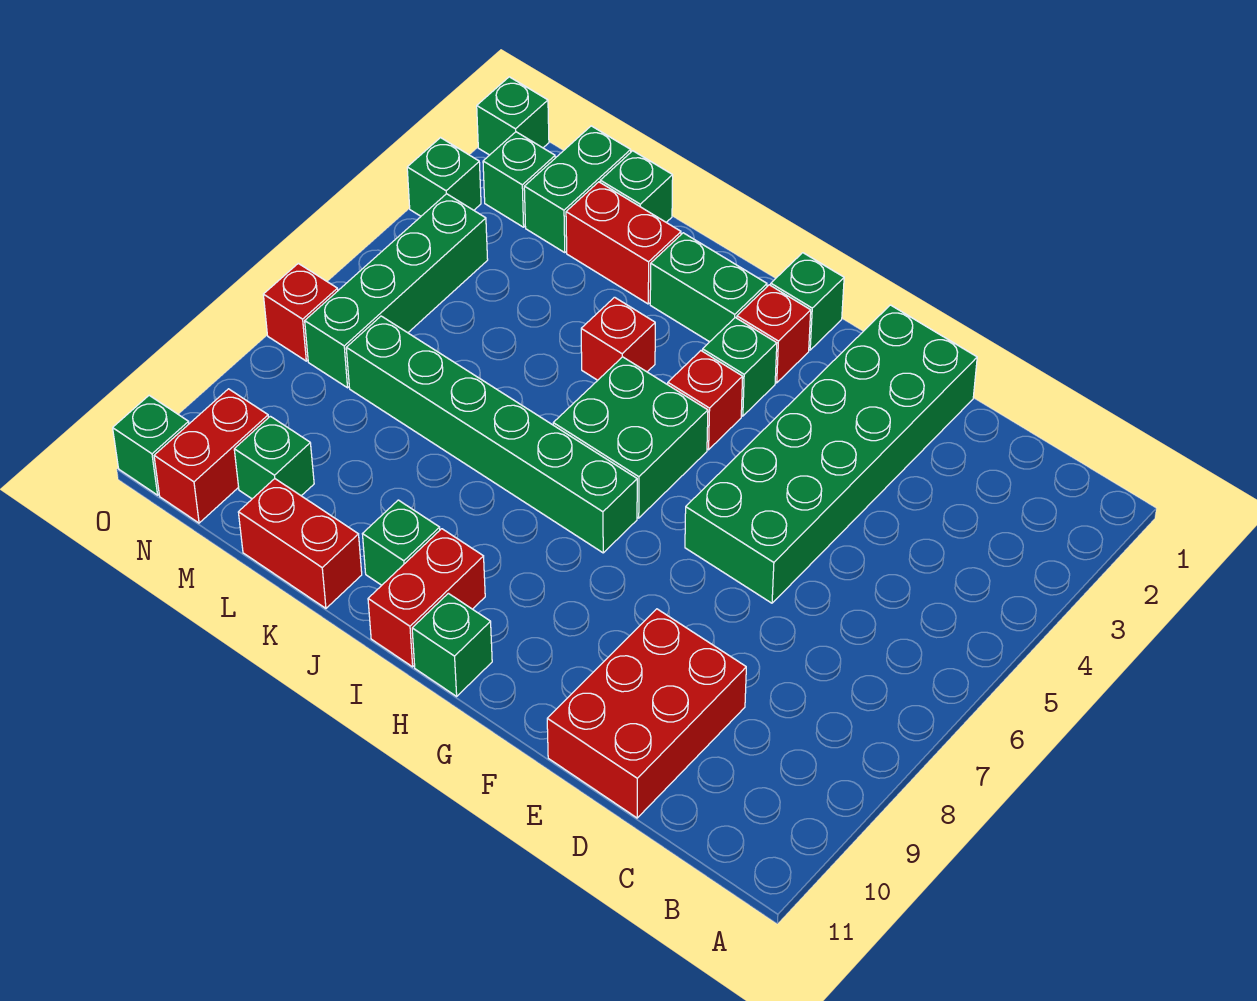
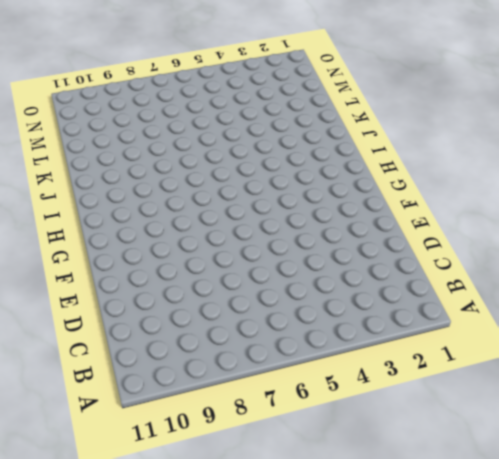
none -> red 2x3 brick [547,609,746,818]
none -> green 2x6 brick [685,305,977,603]
none -> green 1x1 brick [771,253,844,350]

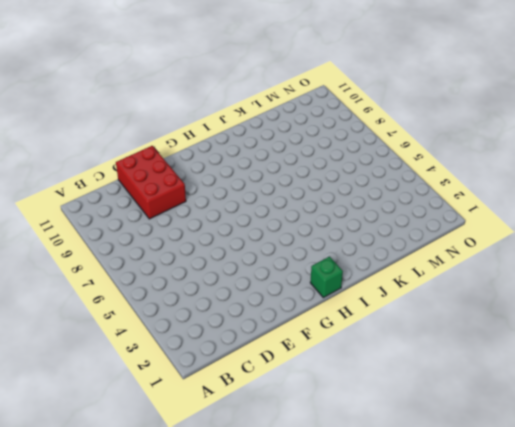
none -> green 2x6 brick [685,305,977,603]
none -> red 1x1 brick [737,285,811,383]
none -> green 1x1 brick [702,318,777,416]

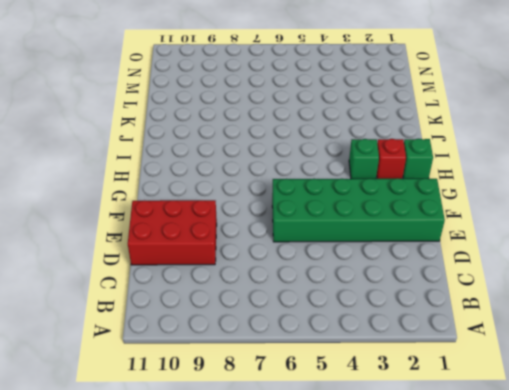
none -> red 1x1 brick [668,351,743,450]
none -> green 2x2 brick [553,357,708,518]
none -> green 1x6 brick [346,316,637,553]

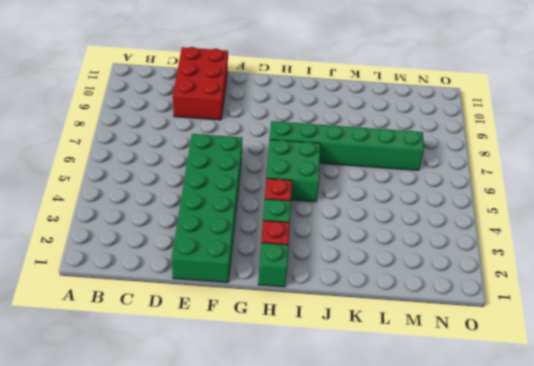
none -> green 1x1 brick [412,593,492,696]
none -> green 1x2 brick [650,233,767,342]
none -> red 1x2 brick [368,529,485,667]

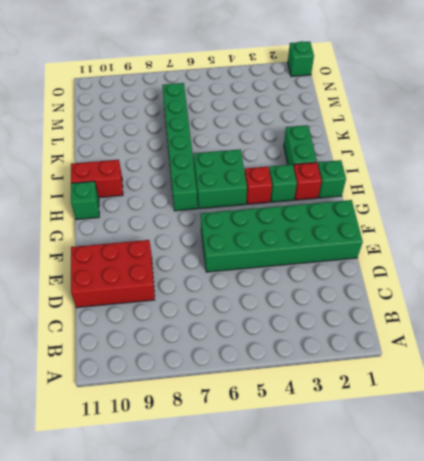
none -> red 1x1 brick [581,297,655,380]
none -> green 1x1 brick [363,500,440,585]
none -> red 1x2 brick [566,182,681,304]

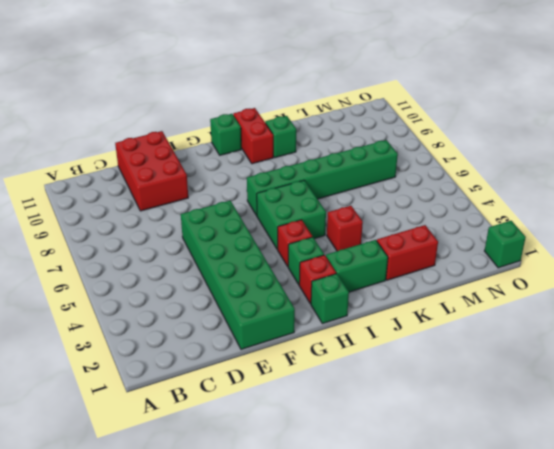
none -> red 1x2 brick [238,479,362,608]
none -> green 1x1 brick [600,151,673,222]
none -> green 1x2 brick [524,126,631,252]

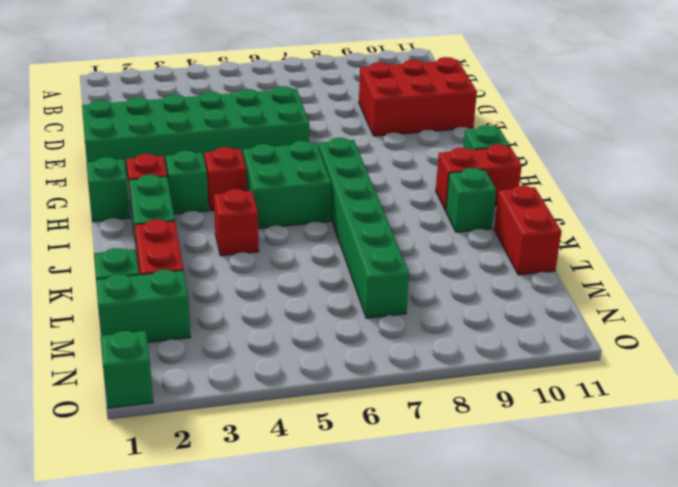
none -> green 1x1 brick [234,416,314,499]
none -> green 1x1 brick [483,132,555,227]
none -> green 1x4 brick [305,194,488,388]

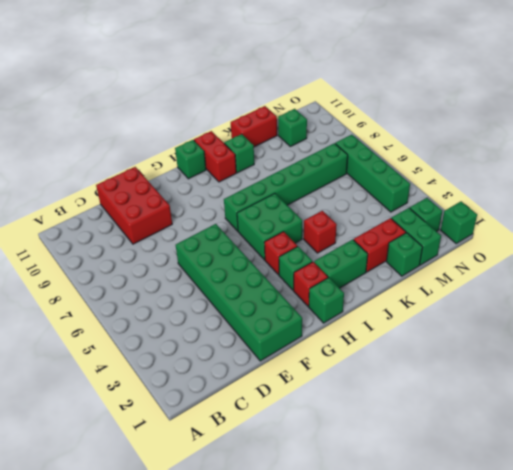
none -> red 1x2 brick [154,389,269,523]
none -> green 1x1 brick [407,138,481,216]
none -> red 1x1 brick [263,263,338,361]

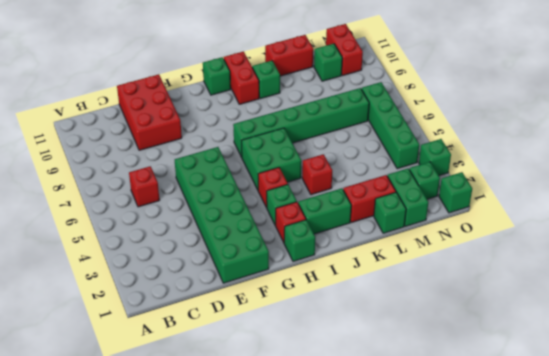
red 1x1 brick [129,166,159,207] -> red 1x1 brick moved to [263,263,338,361]
none -> green 1x1 brick [113,395,189,495]

